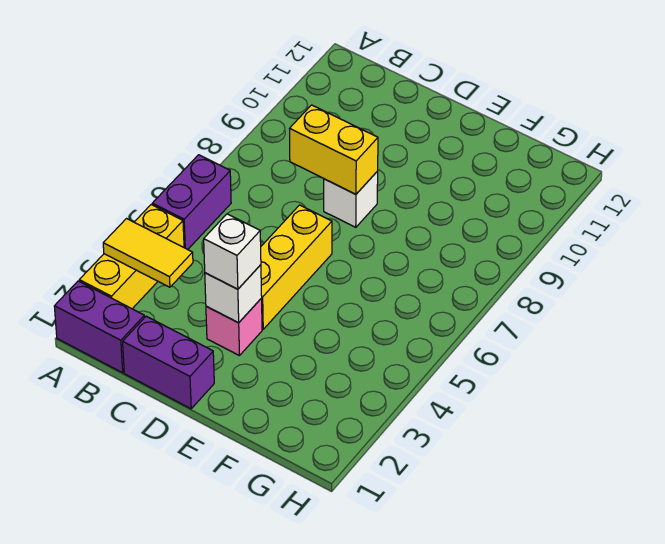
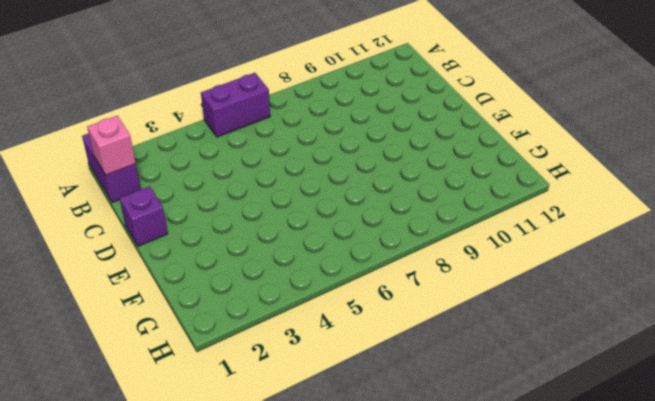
pink 1x1 brick [87,116,136,175] -> pink 1x1 brick moved to [206,299,262,356]
purple 1x1 brick [119,186,168,246] -> purple 1x2 brick [123,316,214,409]
none -> yellow 1x3 brick [79,205,184,309]
none -> yellow 1x3 brick [261,205,332,329]

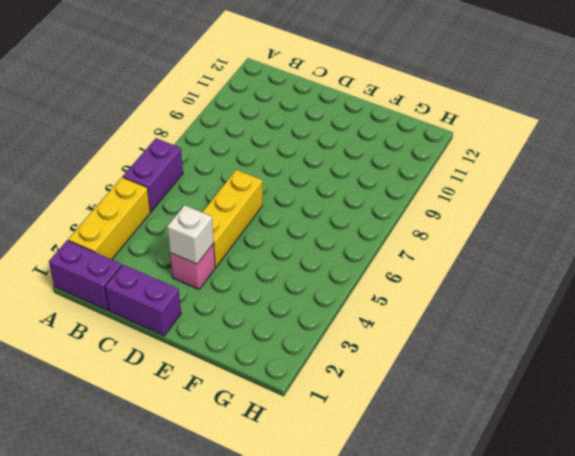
none -> white 1x1 brick [324,171,378,227]
none -> yellow 1x2 tile [103,219,193,287]

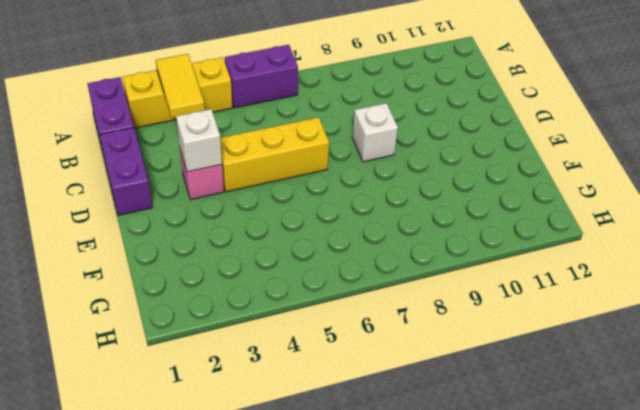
none -> yellow 1x2 brick [290,105,378,194]
none -> white 1x1 brick [204,214,261,289]

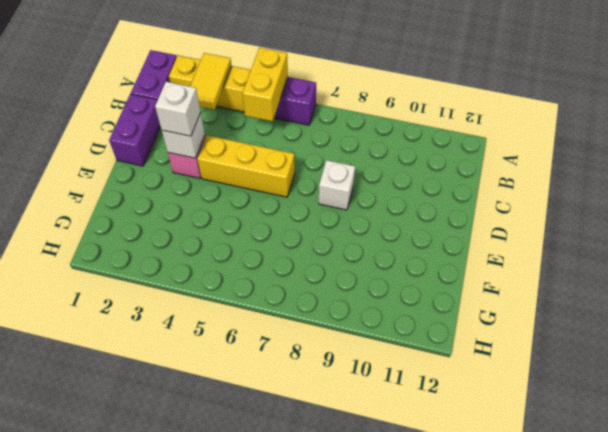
yellow 1x2 brick [242,48,288,121] -> yellow 1x2 brick moved to [290,105,378,194]

